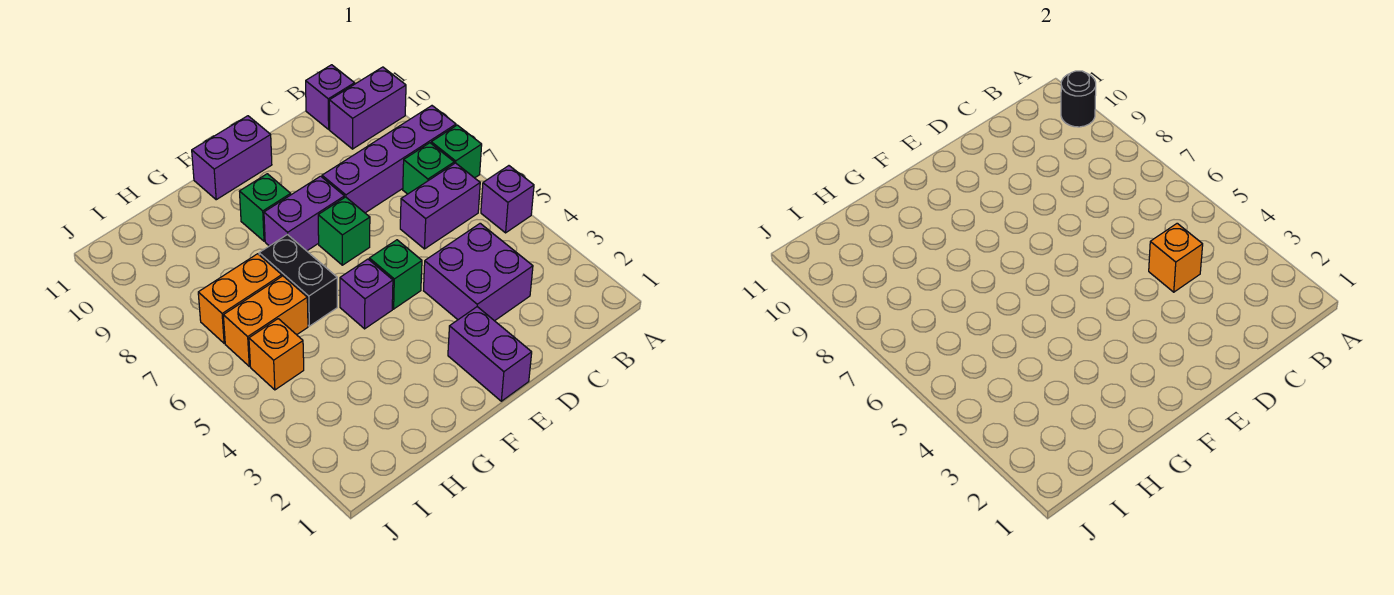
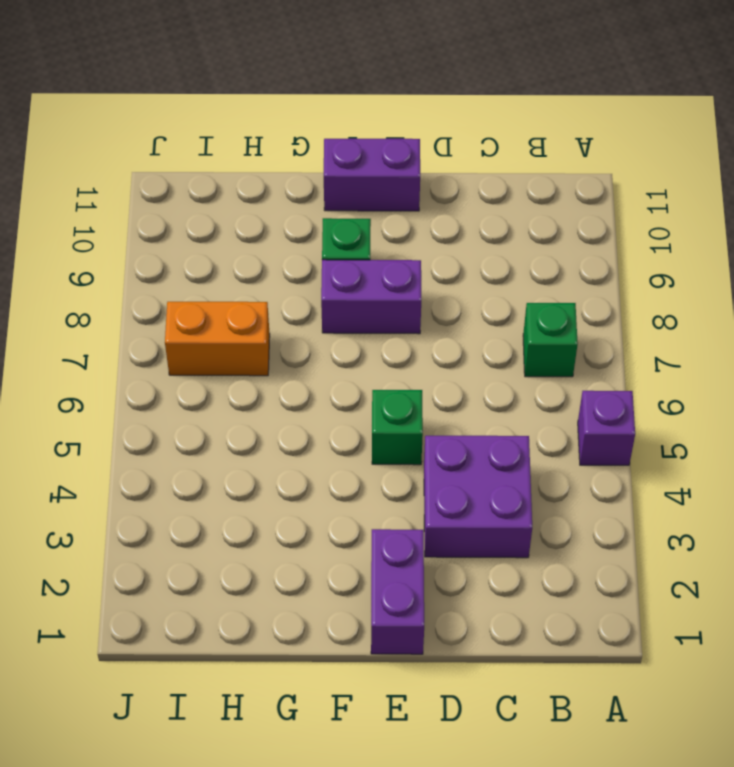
none -> green 1x1 brick [431,125,482,178]
none -> purple 1x4 brick [322,106,456,213]
none -> purple 1x2 brick [329,67,406,149]

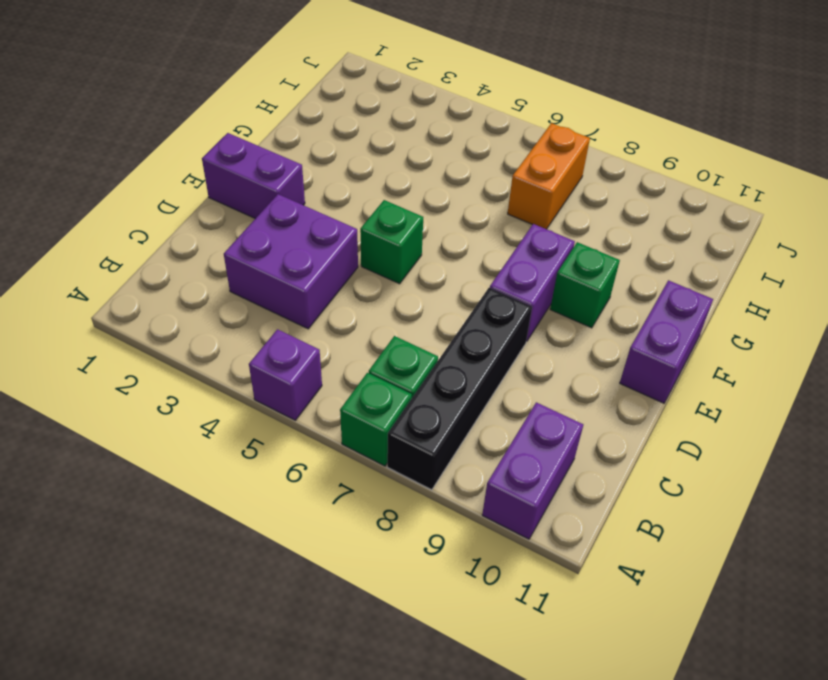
black 1x4 brick [387,287,532,490] -> purple 1x4 brick [322,106,456,213]
none -> purple 1x2 brick [400,163,480,249]
none -> purple 1x1 brick [306,65,355,129]
none -> green 1x1 brick [318,197,370,265]

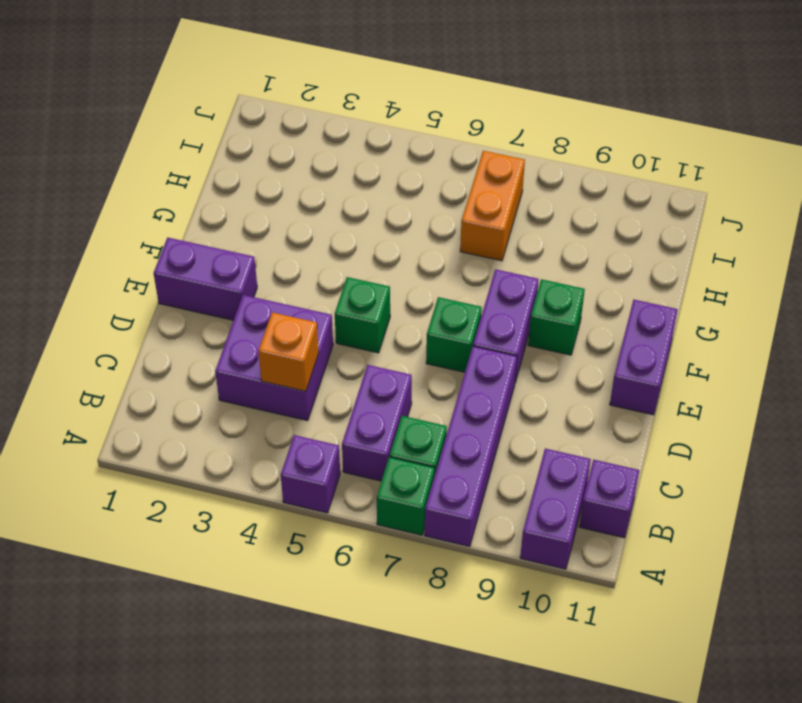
none -> purple 1x1 brick [340,259,393,329]
none -> black 1x2 brick [259,234,337,326]
none -> orange 1x2 brick [223,276,308,366]

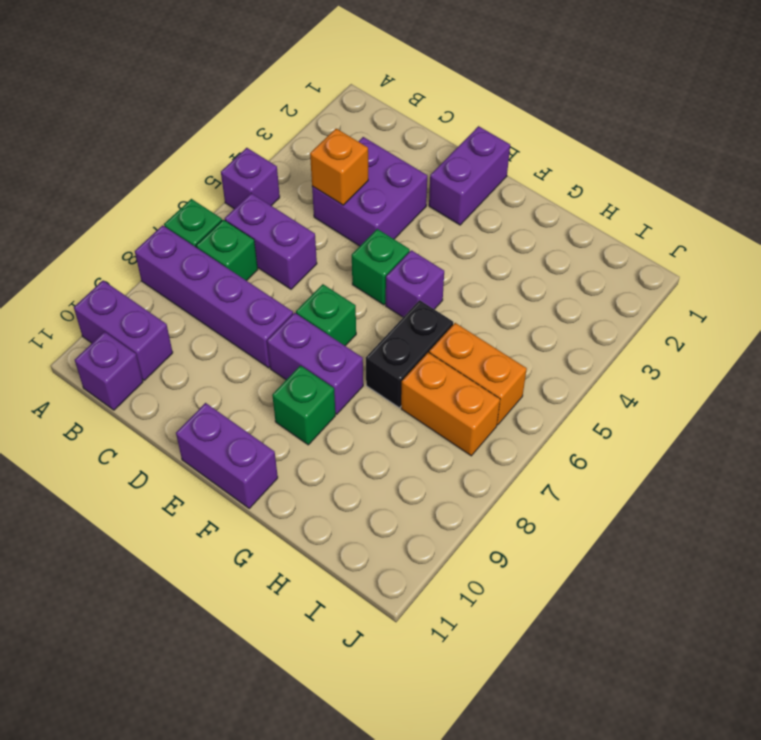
none -> orange 1x1 brick [249,319,304,390]
none -> black 1x1 round brick [1061,71,1096,127]

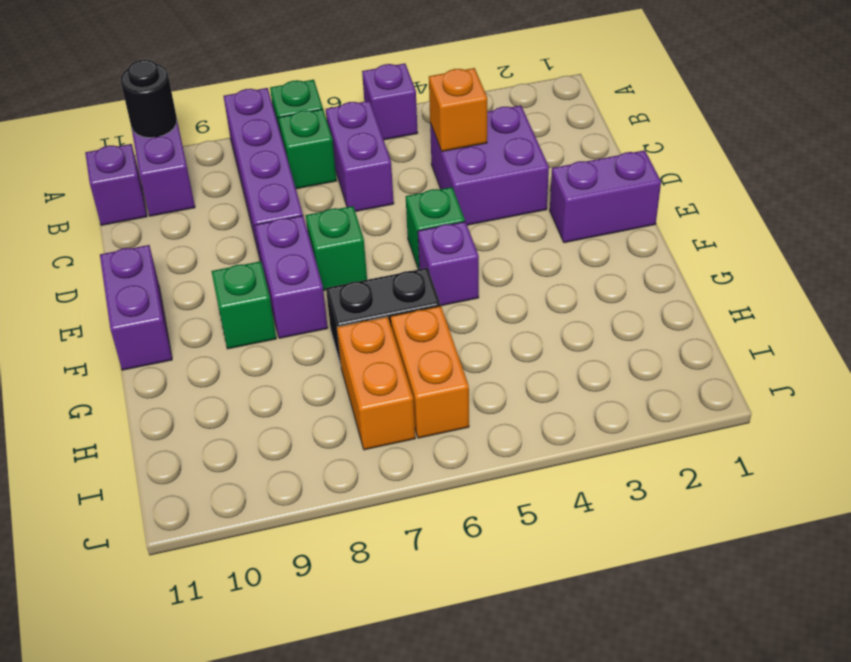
none -> orange 1x1 brick [249,319,304,390]

